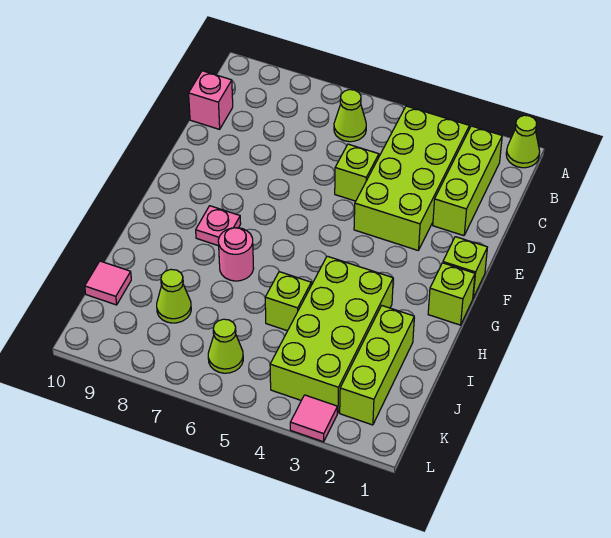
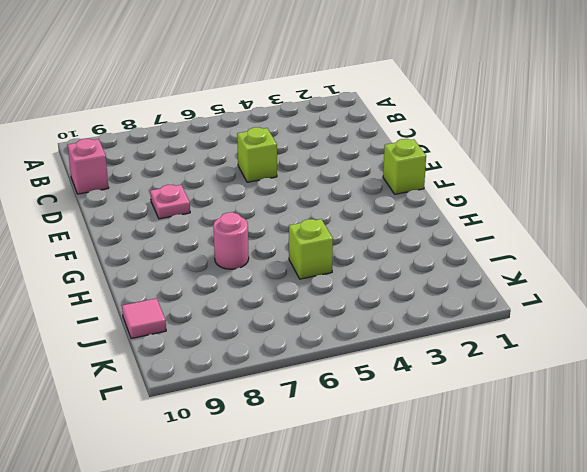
pink 1x1 plate [150,184,190,219] -> pink 1x1 plate moved to [196,206,241,246]
none -> lime 1x1 cone [506,115,540,168]
none -> lime 1x3 brick [433,126,502,236]
none -> lime 2x4 brick [354,106,469,250]

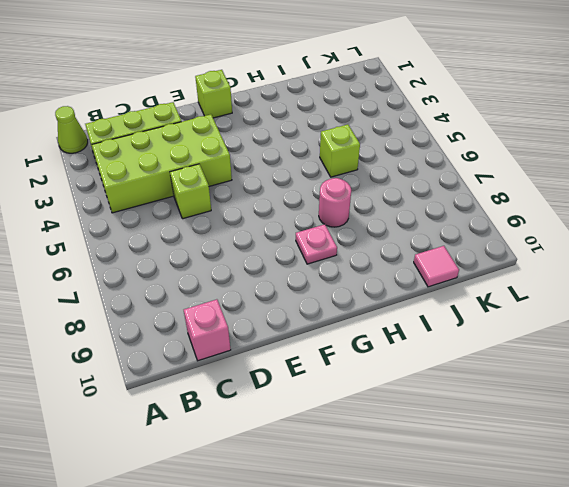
none -> lime 1x1 cone [334,90,366,142]
none -> lime 1x1 brick [428,263,475,325]
none -> lime 2x4 brick [270,256,393,413]

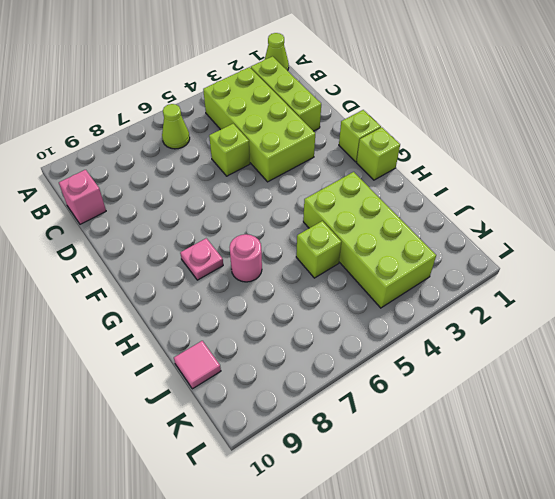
none -> lime 1x3 brick [340,306,414,425]
none -> lime 1x1 cone [157,270,191,323]
none -> lime 1x1 cone [208,319,243,373]

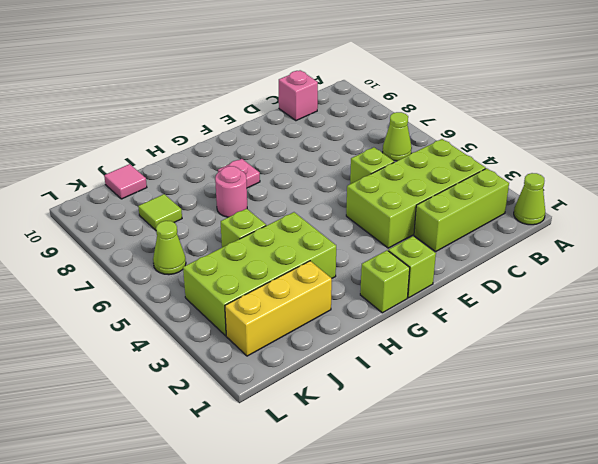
yellow 1x3 brick [225,261,332,356] -> lime 1x3 brick [340,306,414,425]
lime 1x1 tile [138,194,182,230] -> lime 1x1 cone [157,270,191,323]
none -> pink 1x1 tile [290,395,337,442]

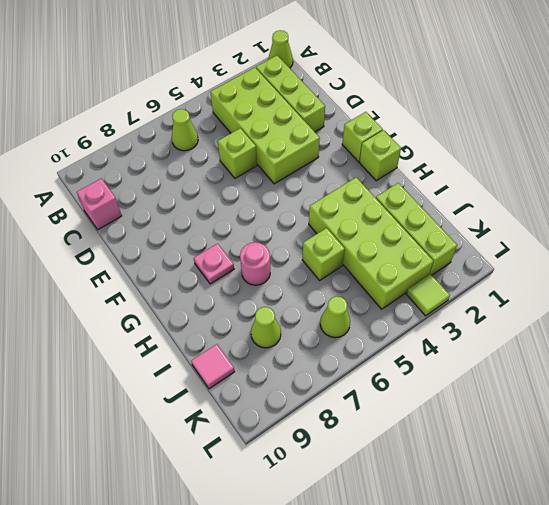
lime 1x1 tile [407,274,450,316] -> pink 1x1 tile [290,395,337,442]

